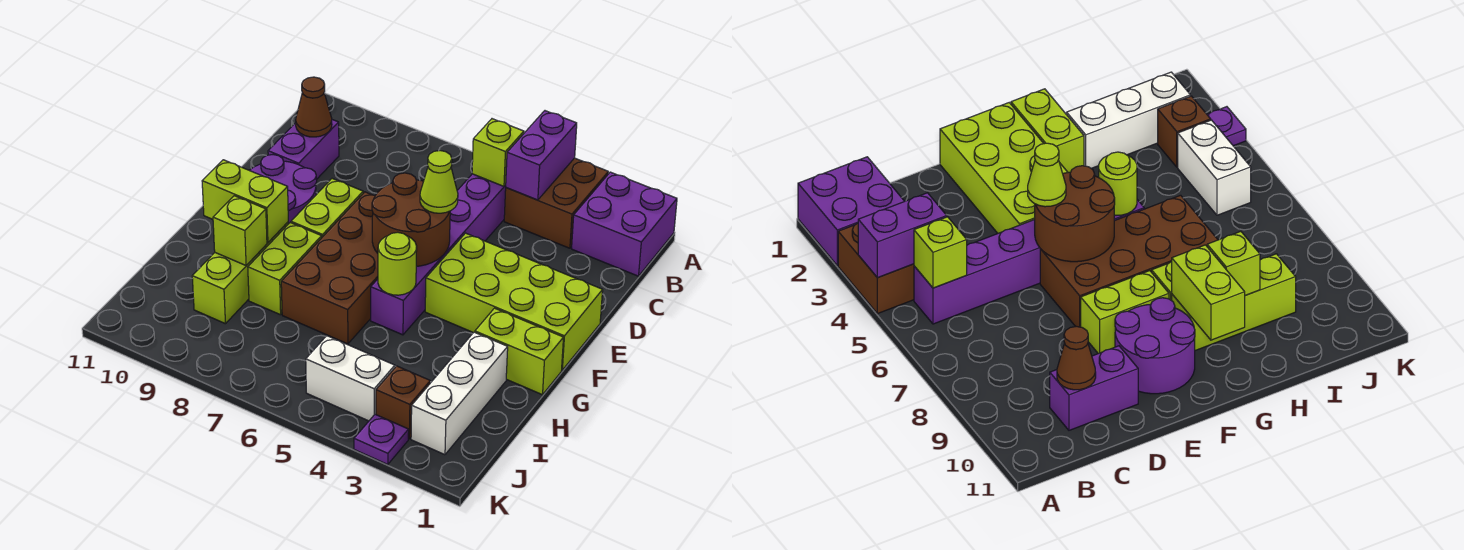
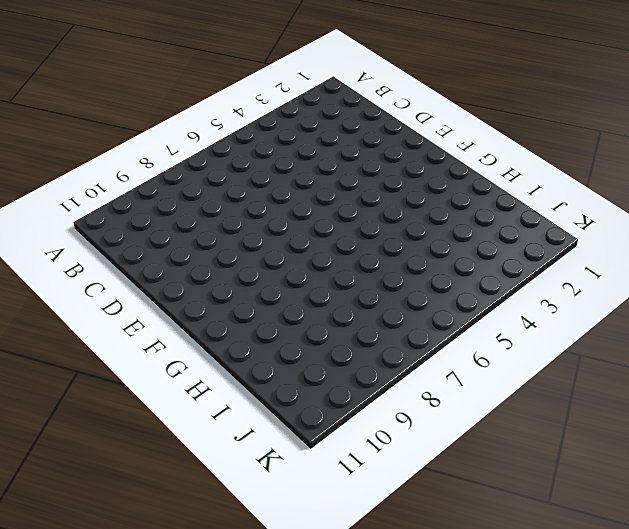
none -> purple 2x2 brick [572,172,677,276]
none -> brown 2x2 brick [504,158,608,248]
none -> purple 1x6 brick [371,174,506,335]

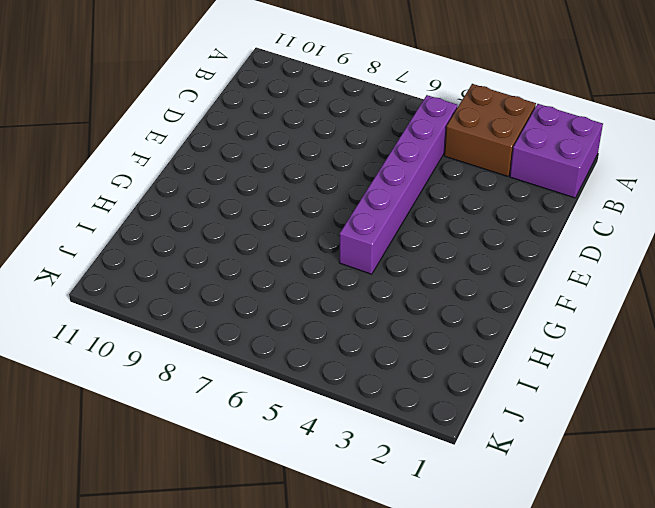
none -> purple 1x2 brick [268,120,339,179]
none -> lime 2x4 brick [425,233,603,370]
none -> brown 2x4 brick [281,192,378,344]

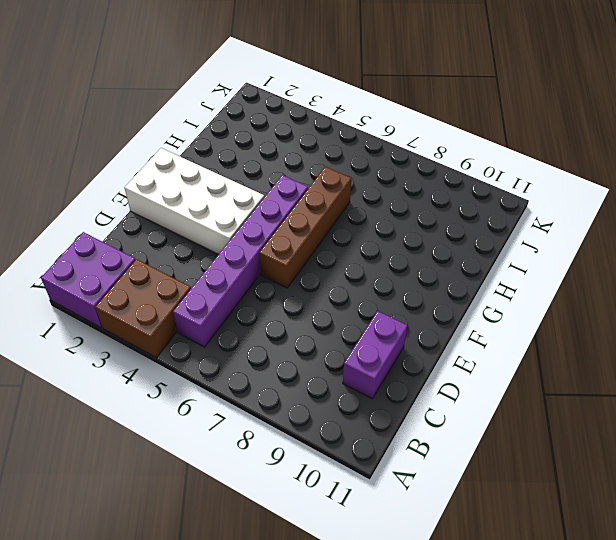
white 2x4 brick [125,148,264,254] -> lime 2x4 brick [425,233,603,370]
brown 1x4 brick [259,167,351,288] -> brown 2x4 brick [281,192,378,344]
none -> lime 1x2 brick [291,179,363,237]
none -> purple 2x2 round brick [249,155,317,224]
none -> lime 1x2 brick [475,308,564,395]

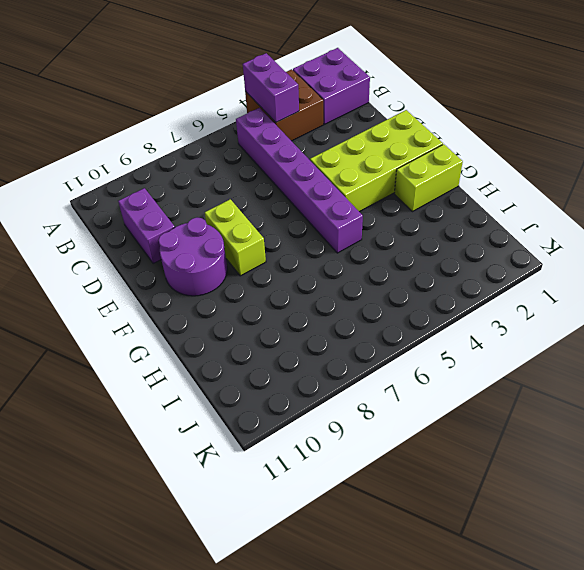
none -> brown 2x4 brick [281,192,378,344]
none -> lime 1x2 brick [248,223,322,315]
none -> lime 1x3 brick [192,222,288,324]

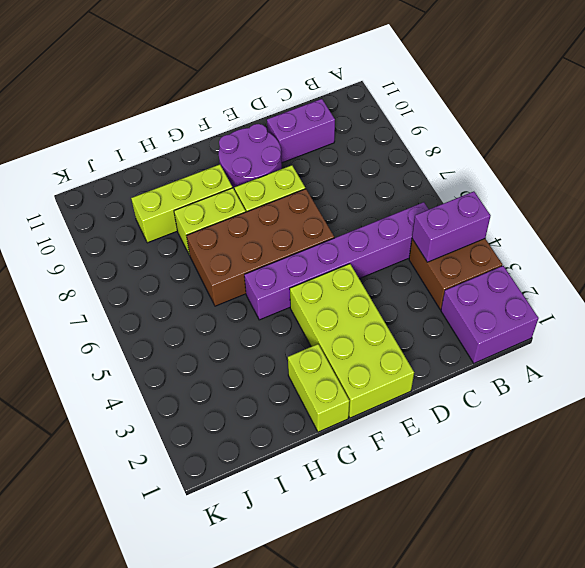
none -> white 1x3 brick [411,332,508,455]
none -> brown 1x1 brick [376,366,430,439]
none -> white 1x2 brick [306,336,395,421]

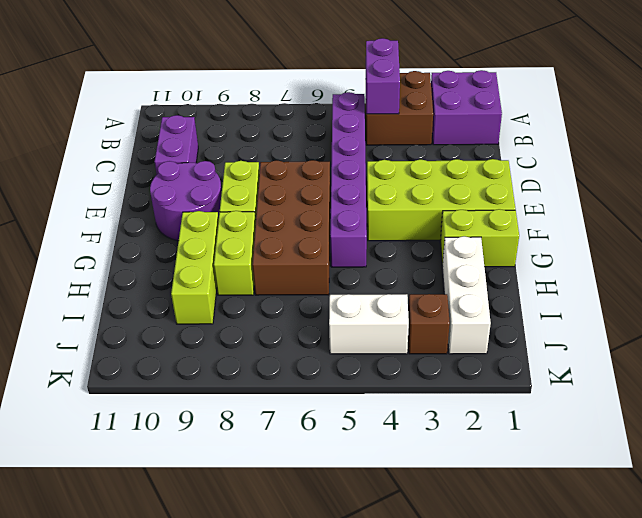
none -> purple 1x1 plate [354,414,409,465]
none -> lime 1x1 brick [472,119,524,186]
none -> brown 1x1 cone [296,77,332,137]

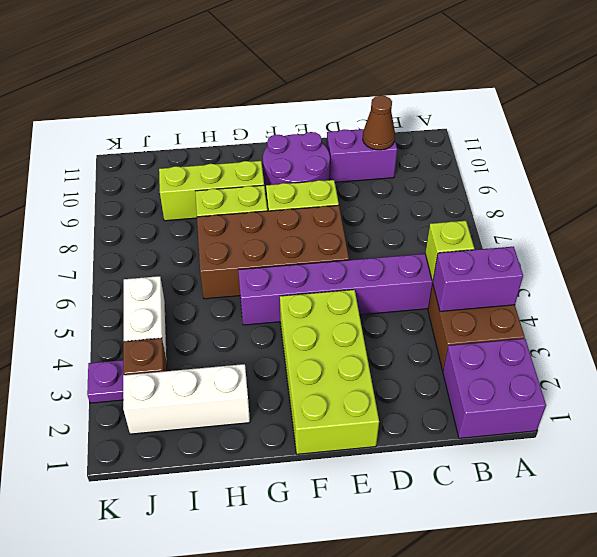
none -> lime 1x2 brick [475,308,564,395]
none -> brown 2x2 round brick [372,173,450,266]
none -> lime 1x1 round brick [378,232,417,295]

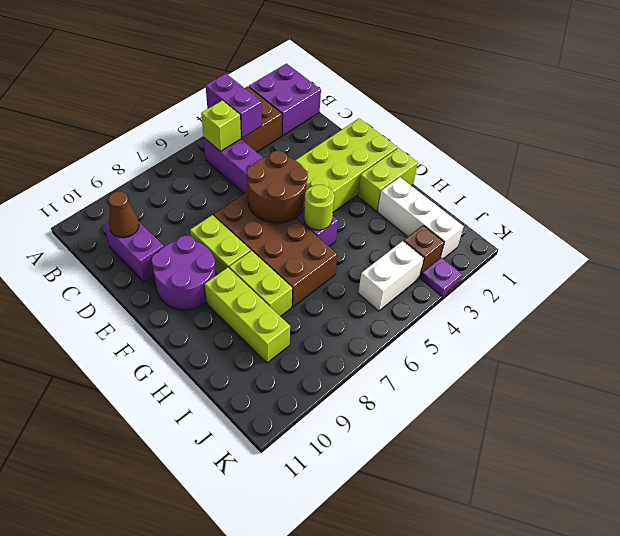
none -> lime 1x2 brick [202,160,288,243]
none -> lime 1x1 brick [213,196,267,265]
none -> lime 1x1 cone [420,151,458,213]

